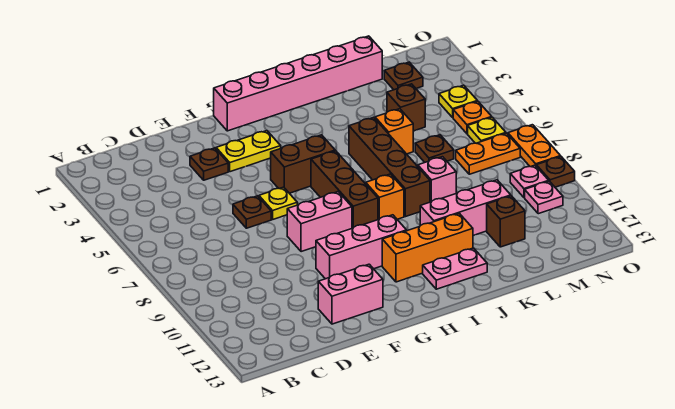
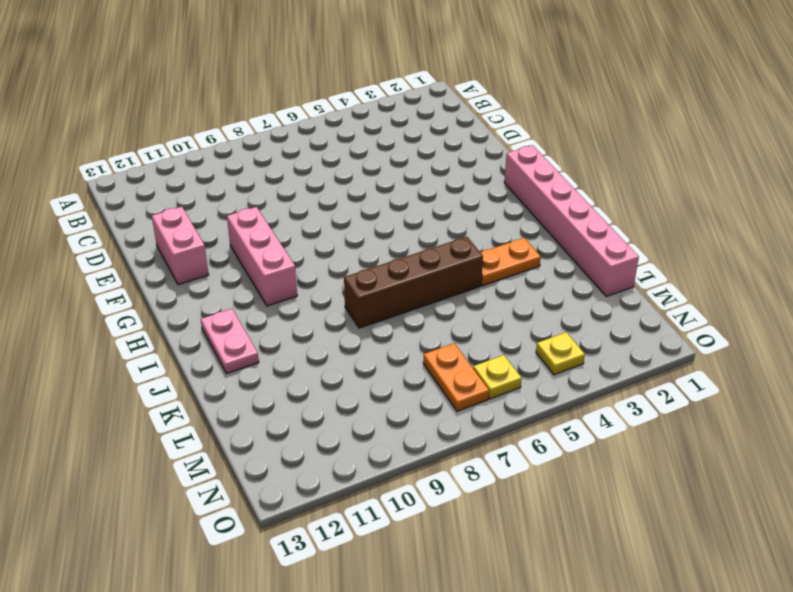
orange 1x2 plate [480,238,541,286] -> orange 1x2 plate moved to [508,125,561,167]
none -> brown 1x1 plate [190,148,228,180]
none -> brown 1x1 plate [233,196,271,228]
none -> yellow 1x2 plate [216,131,281,172]

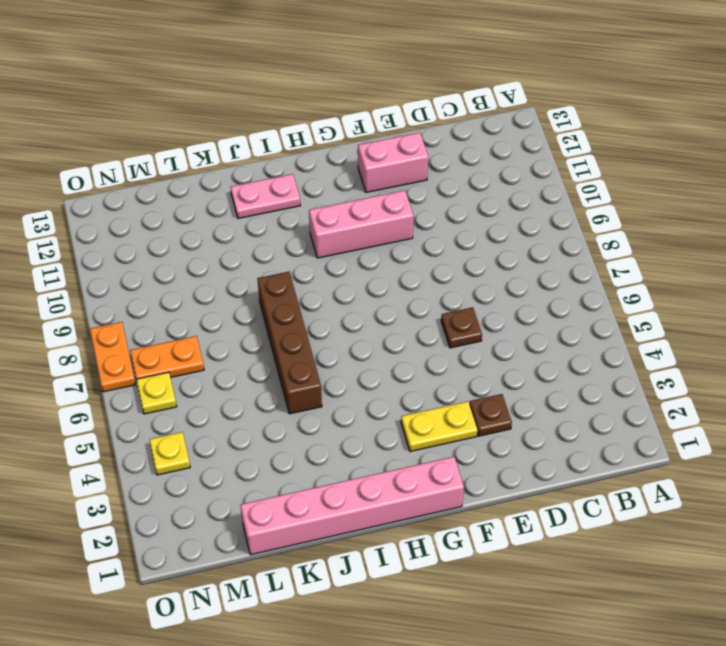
none -> yellow 1x1 plate [259,187,297,219]
none -> pink 1x2 brick [287,192,352,252]
none -> brown 1x2 brick [271,135,335,193]

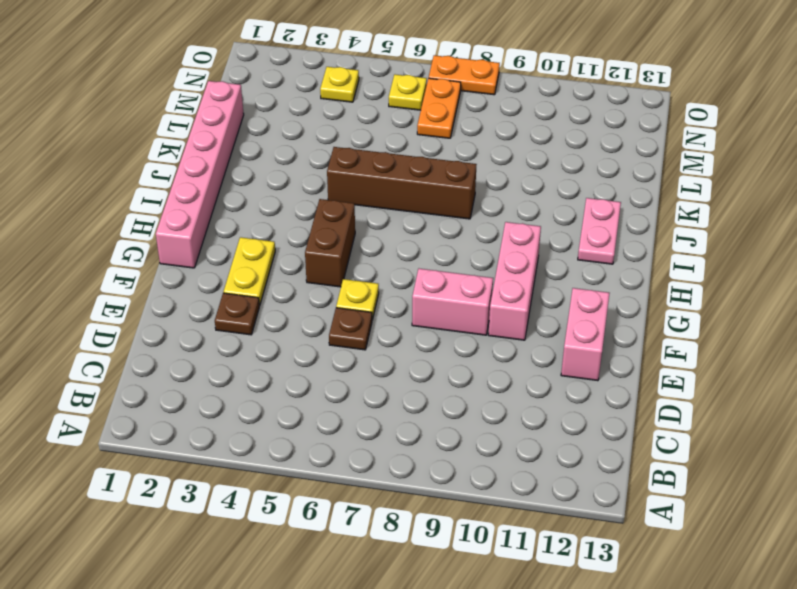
pink 1x2 brick [412,269,493,335] -> pink 1x2 brick turned to [287,192,352,252]
none -> brown 1x3 brick [311,151,378,228]
none -> orange 1x3 brick [382,213,473,282]
none -> orange 1x1 brick [366,174,404,220]

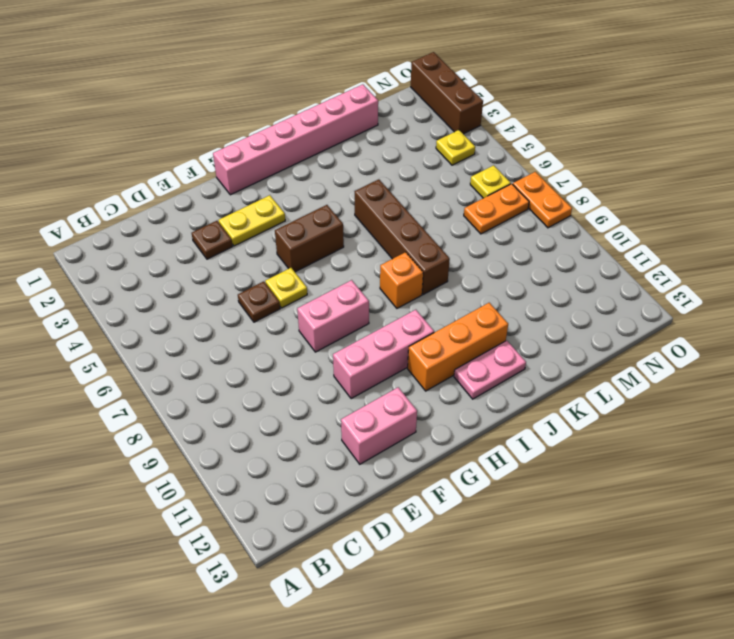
brown 1x3 brick [411,52,483,134] -> brown 1x3 brick moved to [311,151,378,228]
none -> pink 1x3 brick [420,180,511,235]
none -> orange 1x1 brick [375,109,413,154]
none -> pink 1x1 brick [418,157,456,202]

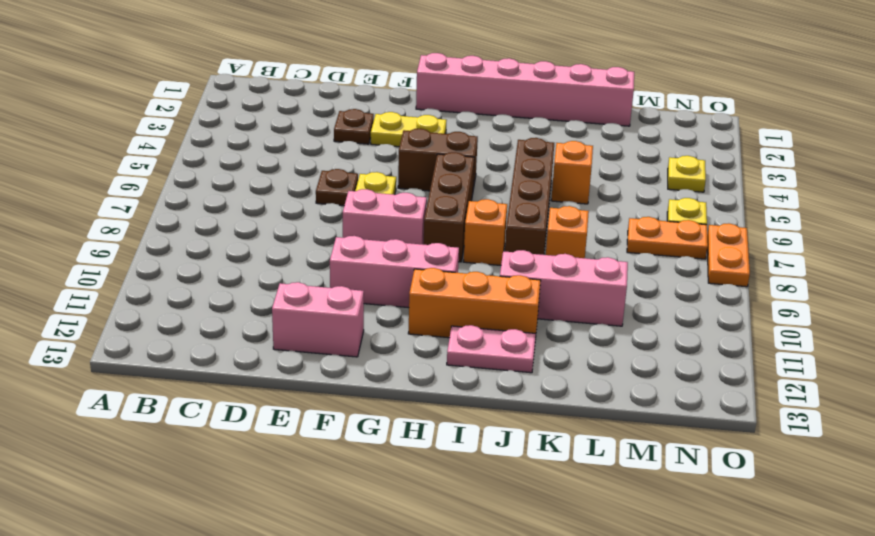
orange 1x1 brick [546,206,589,258] -> pink 1x1 brick [418,157,456,202]
none -> brown 1x1 brick [387,84,425,131]
none -> brown 1x1 plate [415,135,454,162]
none -> brown 1x1 brick [487,196,525,247]

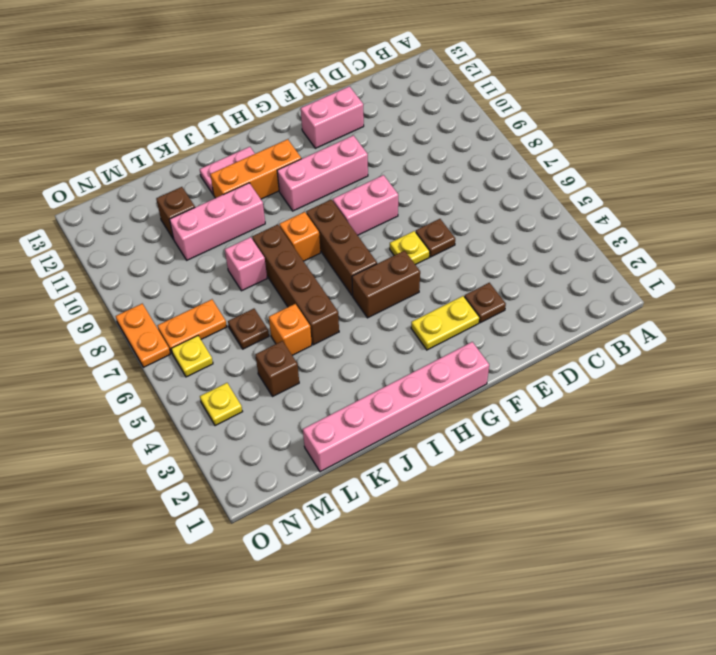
none -> brown 1x1 plate [384,62,423,90]
none -> orange 1x1 plate [453,101,492,134]
none -> pink 1x1 plate [510,165,549,198]

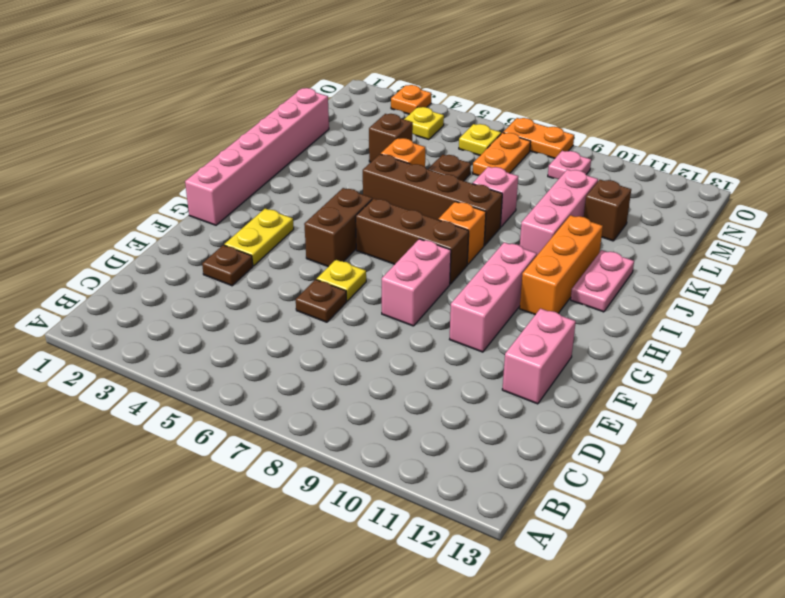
orange 1x1 plate [391,85,431,114] -> orange 1x1 plate moved to [453,101,492,134]
none -> brown 1x1 plate [384,62,423,90]
none -> pink 1x1 plate [525,181,563,214]
none -> brown 1x1 plate [536,157,575,187]

